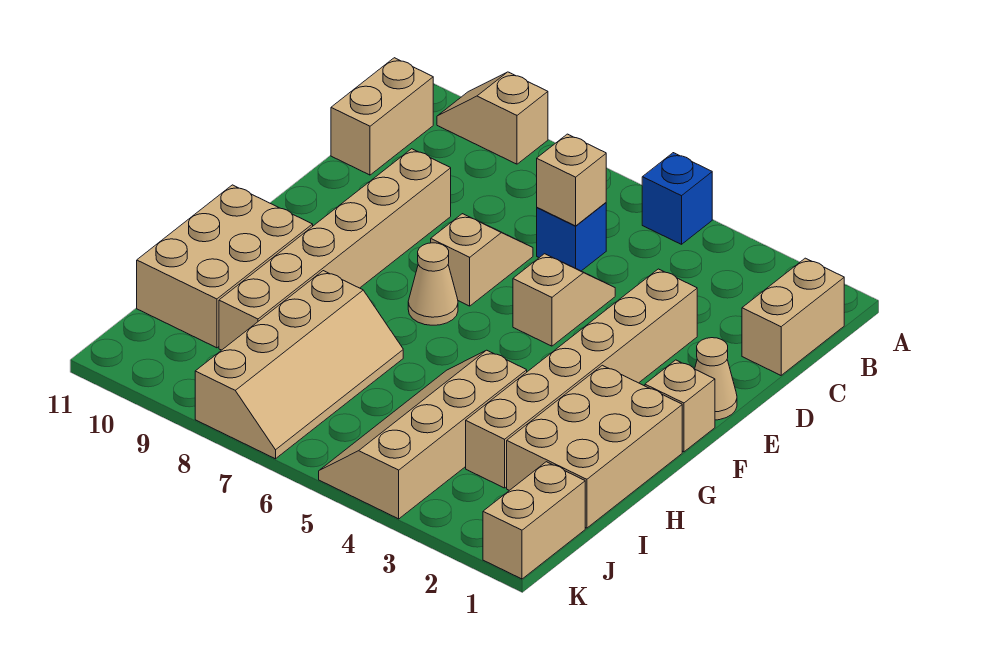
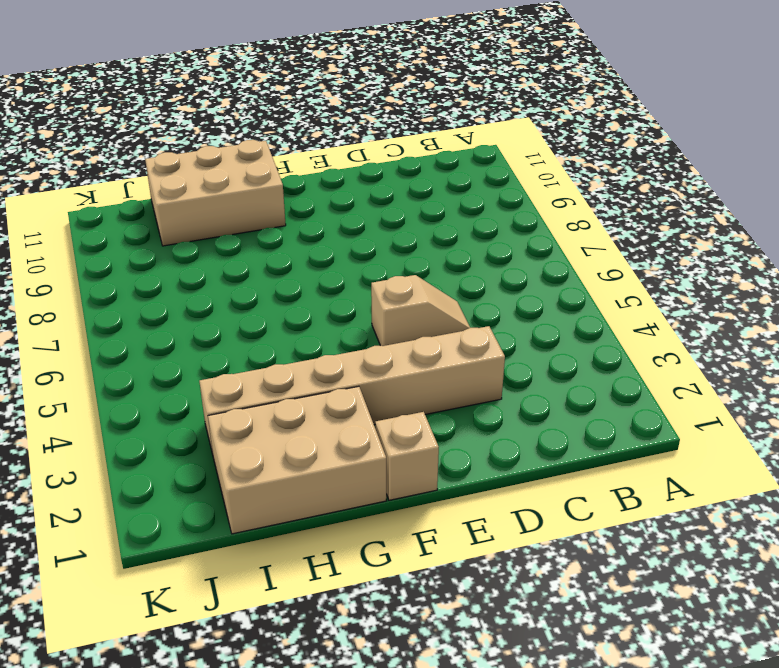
none -> blue 1x1 brick [642,153,712,244]
none -> tan 1x2 slope [437,72,548,164]
none -> tan 1x2 brick [742,258,844,375]

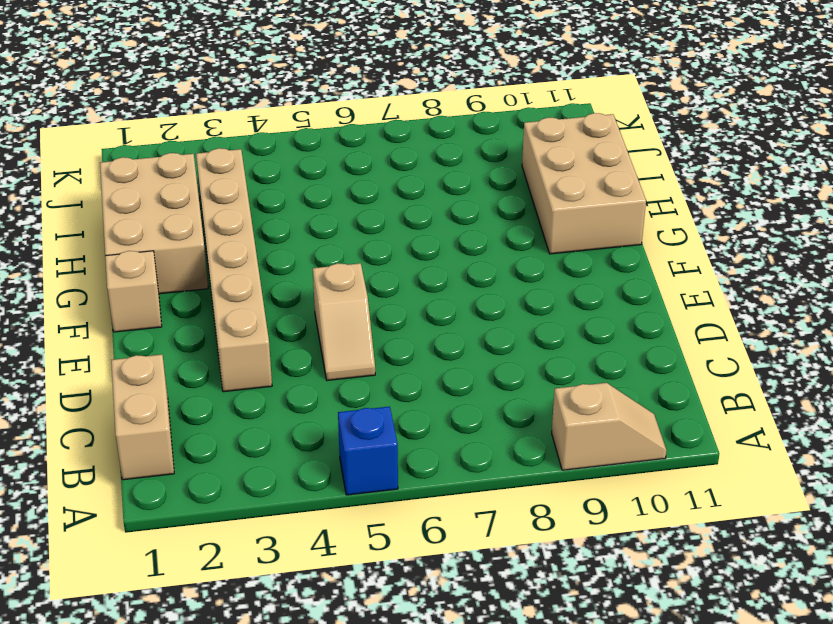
none -> tan 1x2 brick [331,58,433,175]
none -> blue 1x1 brick [537,203,606,271]
none -> tan 1x2 slope [431,214,533,306]

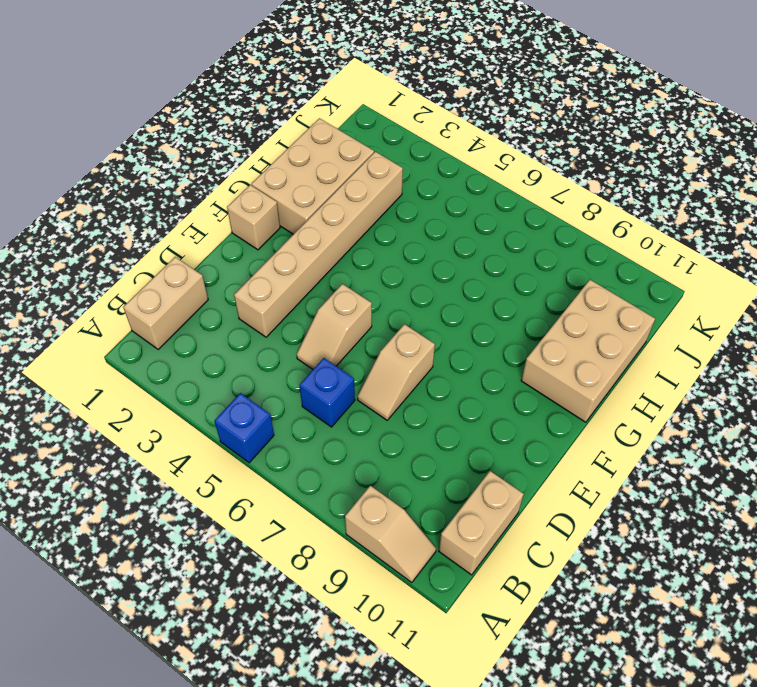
none -> tan 1x6 brick [219,149,451,350]
none -> tan 1x1 cone [695,338,737,420]
none -> tan 1x1 cone [408,243,458,325]

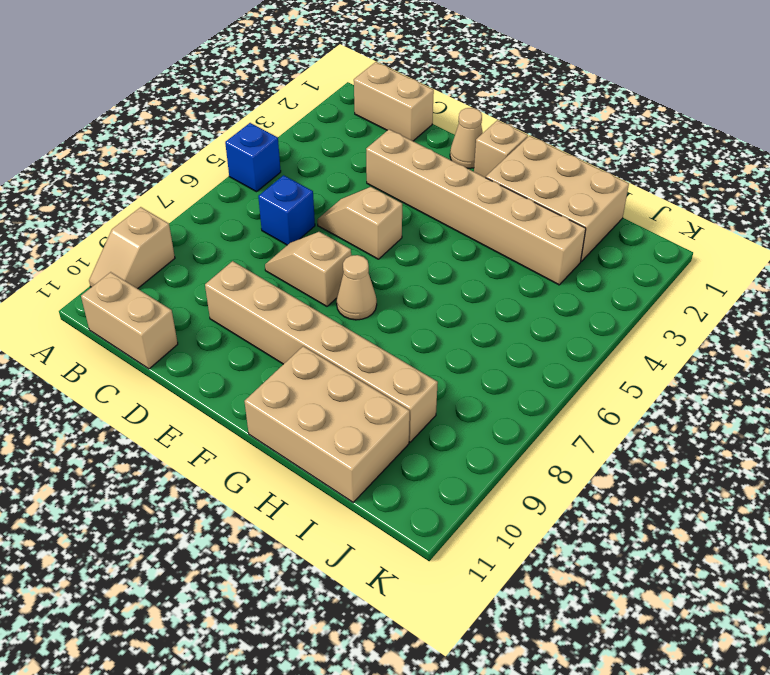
none -> tan 2x4 slope [319,350,527,519]
none -> tan 2x4 slope [195,271,403,459]
none -> tan 1x2 brick [483,462,585,579]

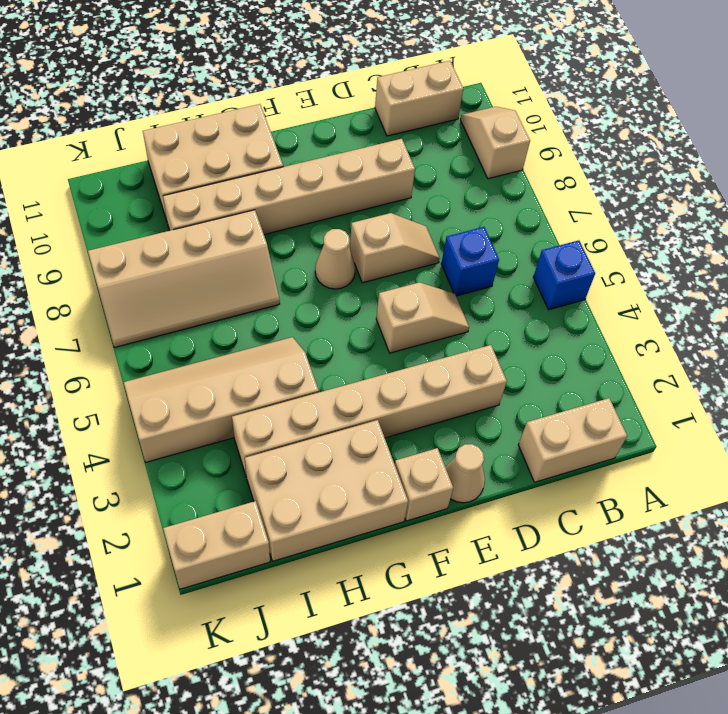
none -> tan 1x1 brick [537,134,606,226]

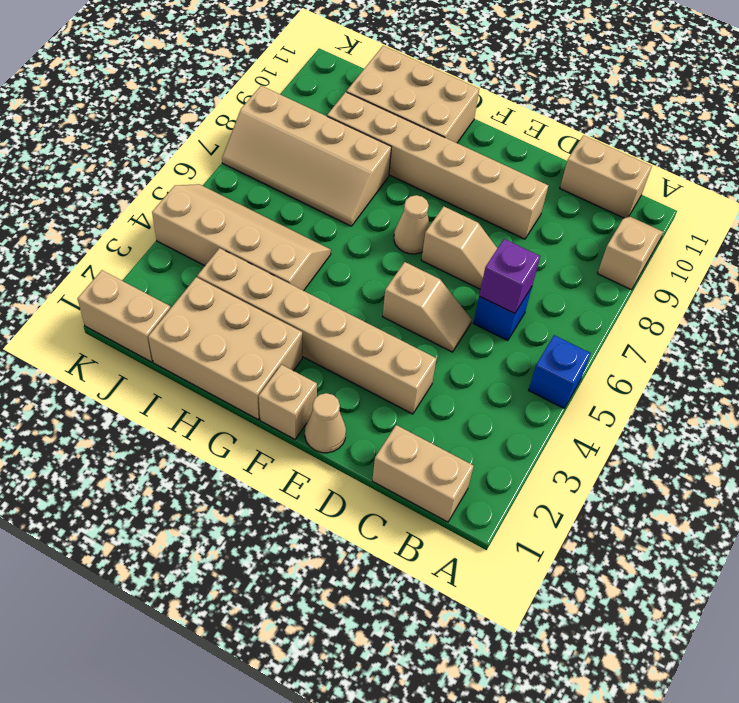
purple 1x1 brick [479,239,540,314] -> tan 1x1 brick [537,134,606,226]

